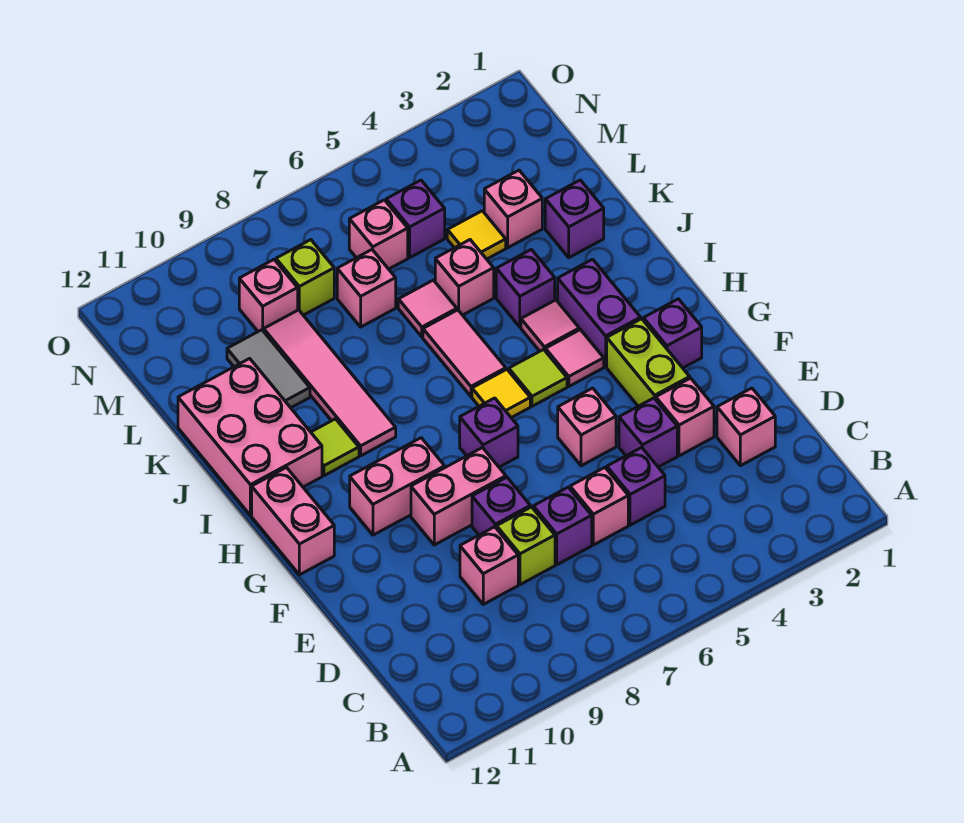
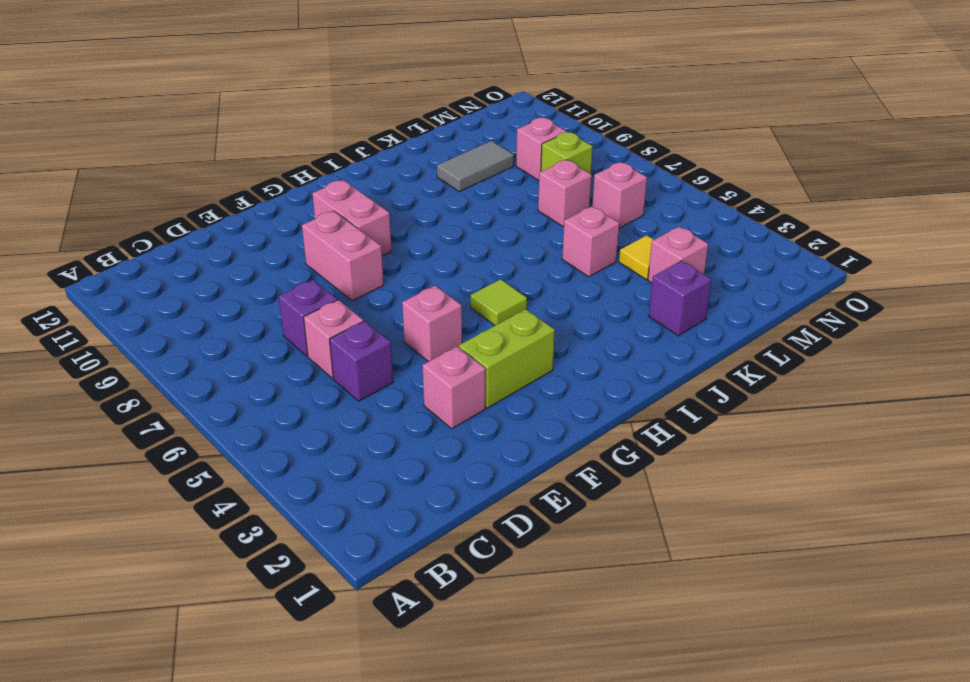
none -> pink 1x1 brick [717,388,775,466]
none -> lime 1x1 brick [497,507,555,585]
none -> pink 1x1 brick [460,527,518,604]
none -> purple 1x1 brick [619,398,677,467]

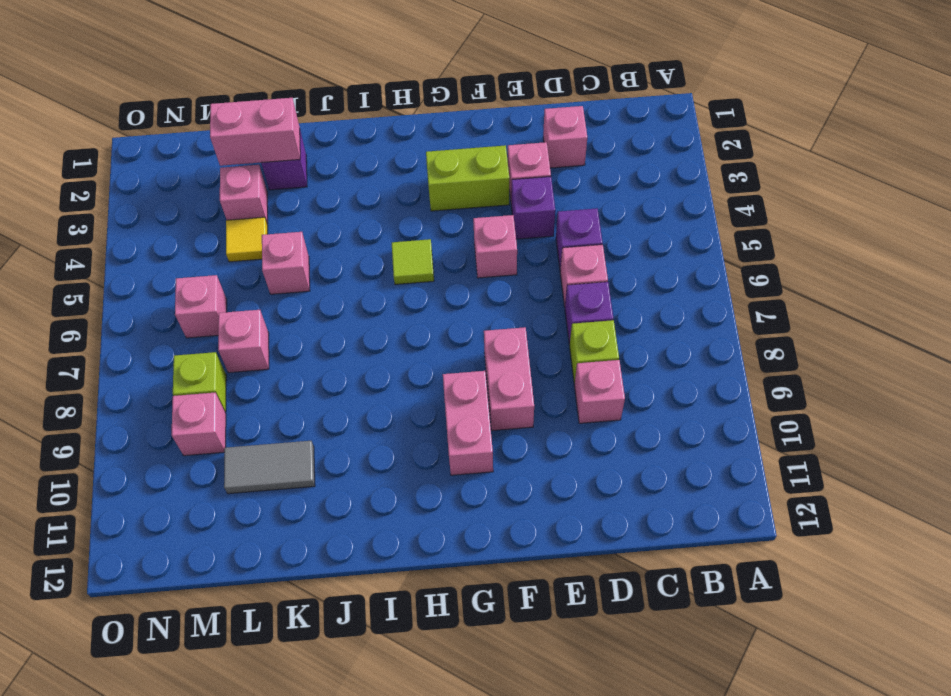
pink 1x2 brick [210,98,300,166] -> pink 1x2 brick moved to [252,468,334,575]
none -> purple 1x1 brick [472,477,530,535]
none -> purple 1x1 brick [643,299,702,368]
none -> purple 1x1 brick [460,398,518,467]
none -> purple 1x2 brick [558,259,641,366]

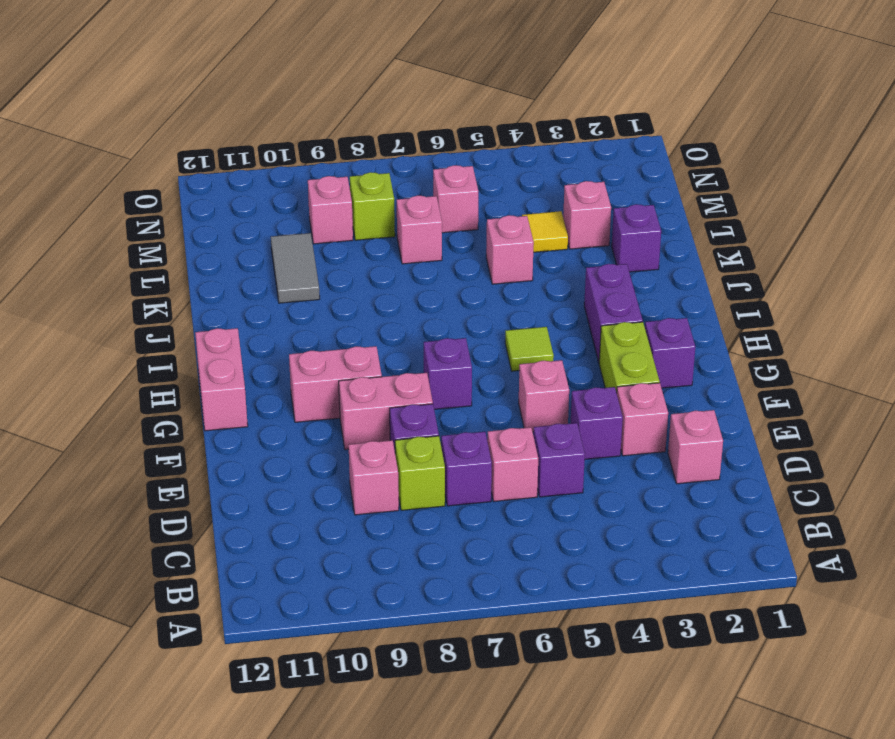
none -> pink 1x1 tile [546,330,604,386]
none -> yellow 1x1 tile [472,369,530,418]
none -> pink 1x1 tile [521,300,579,351]
none -> pink 1x2 tile [423,310,506,396]

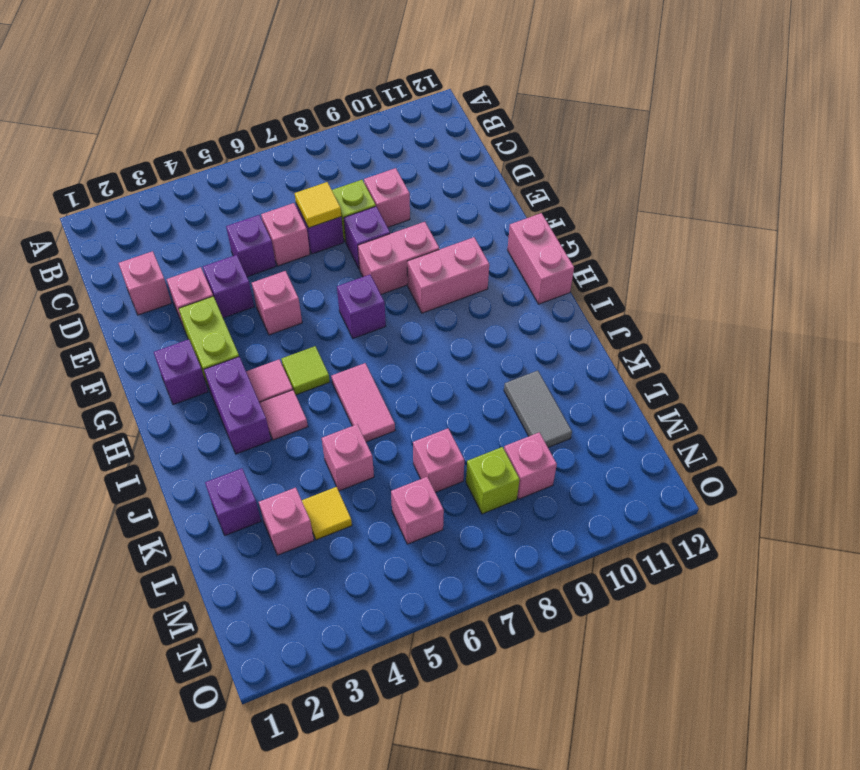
yellow 1x1 tile [295,182,341,228] -> yellow 1x1 tile moved to [472,369,530,418]
none -> pink 1x4 tile [264,310,396,456]
none -> lime 1x1 tile [311,419,359,476]
none -> pink 2x3 brick [178,358,322,515]
none -> purple 1x1 brick [496,249,555,327]

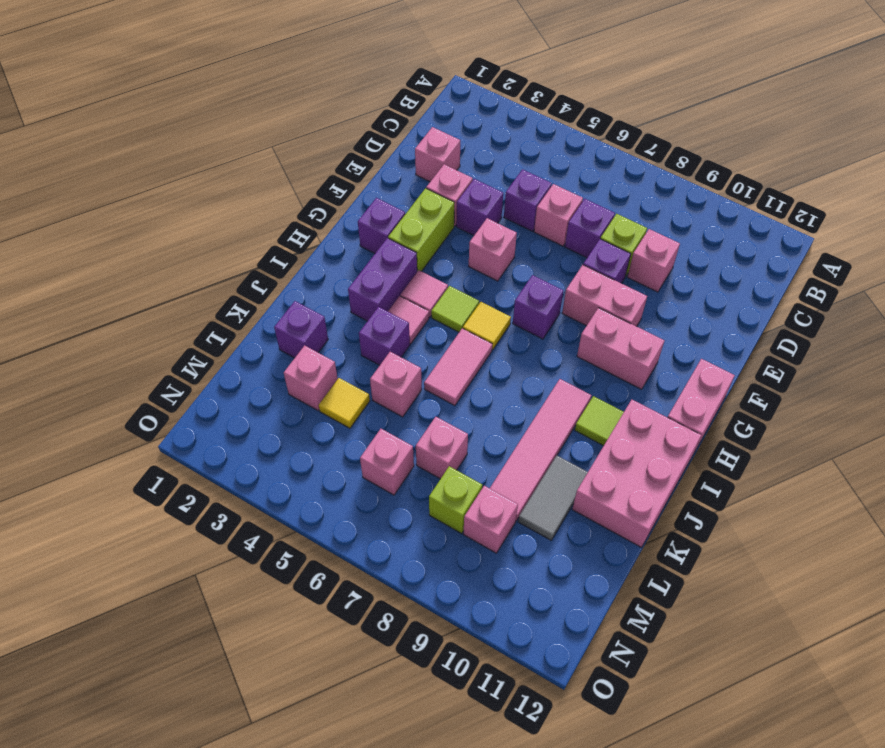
none -> pink 1x1 tile [398,280,457,337]
none -> purple 1x1 brick [386,180,445,258]

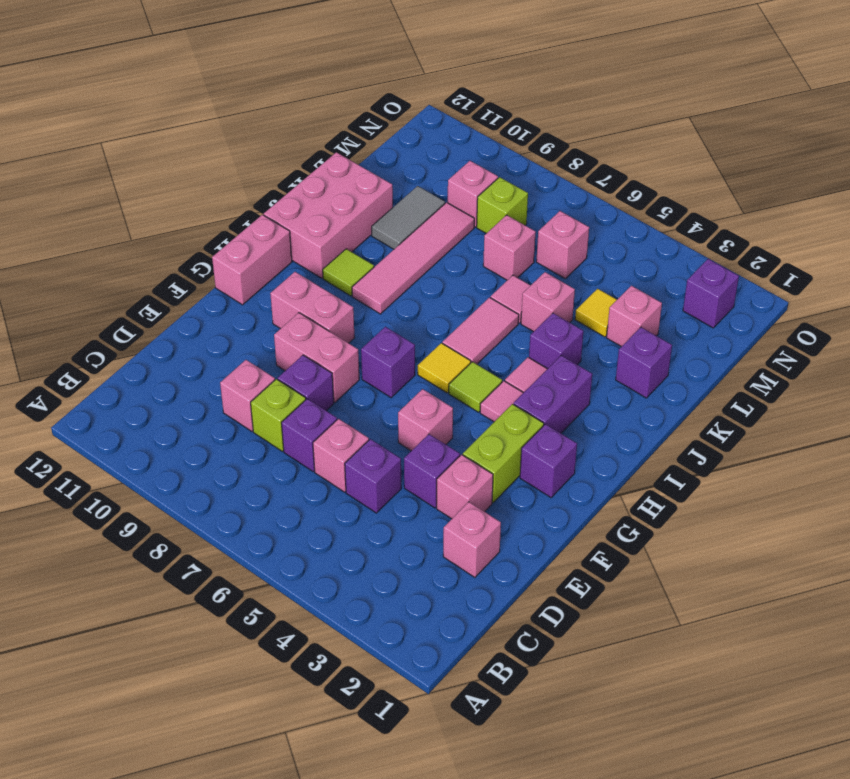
purple 1x1 brick [683,259,739,328] -> purple 1x1 brick moved to [386,180,445,258]

